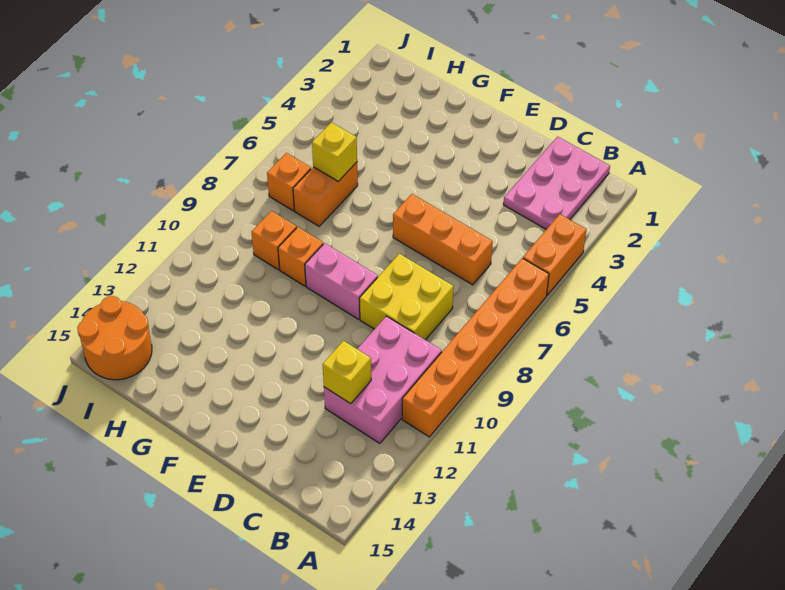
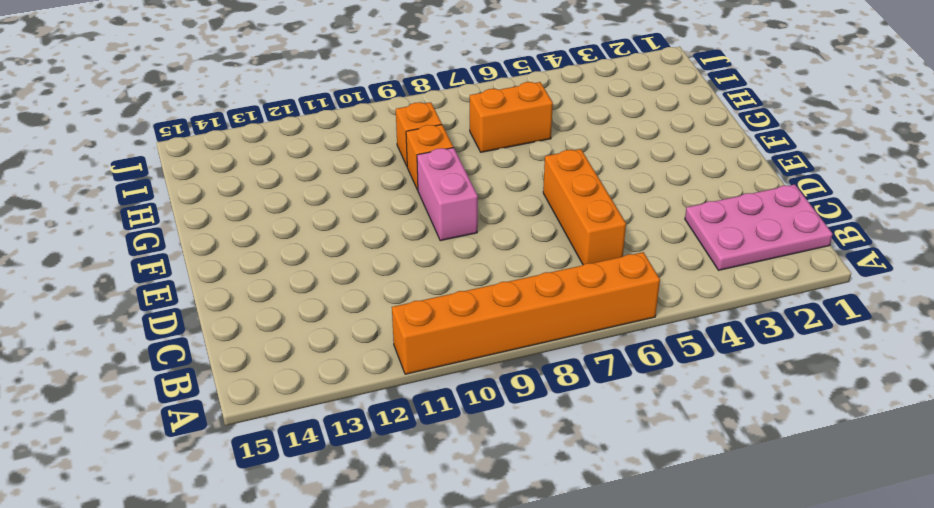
none -> orange 1x2 brick [523,214,586,295]
none -> pink 2x3 brick [324,316,442,443]
none -> yellow 2x2 brick [359,254,454,340]

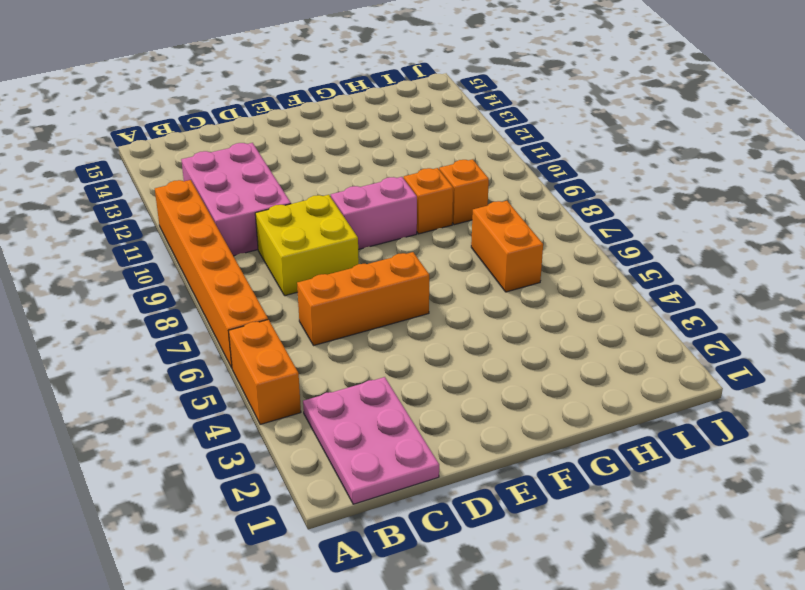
none -> orange 1x1 brick [267,153,311,211]
none -> orange 2x2 round brick [77,296,152,380]
none -> yellow 1x1 brick [322,341,371,404]

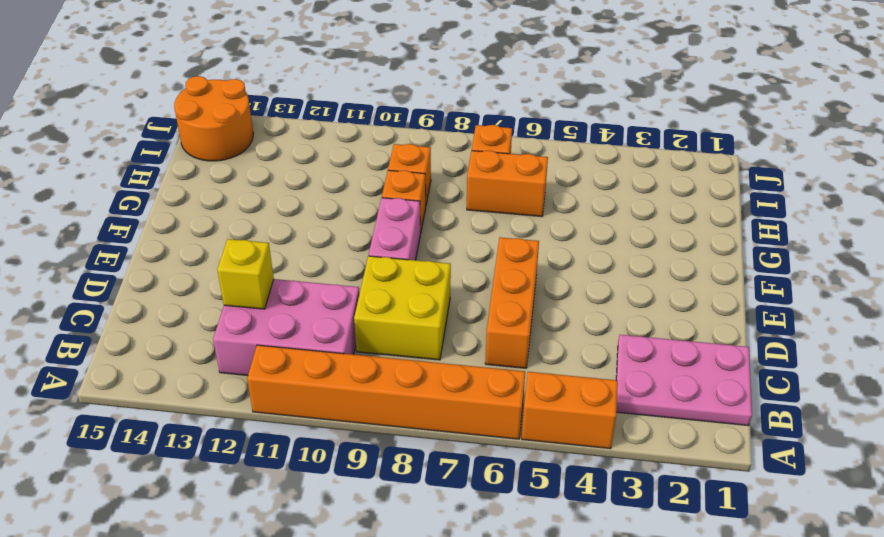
none -> yellow 1x1 brick [312,122,357,181]

